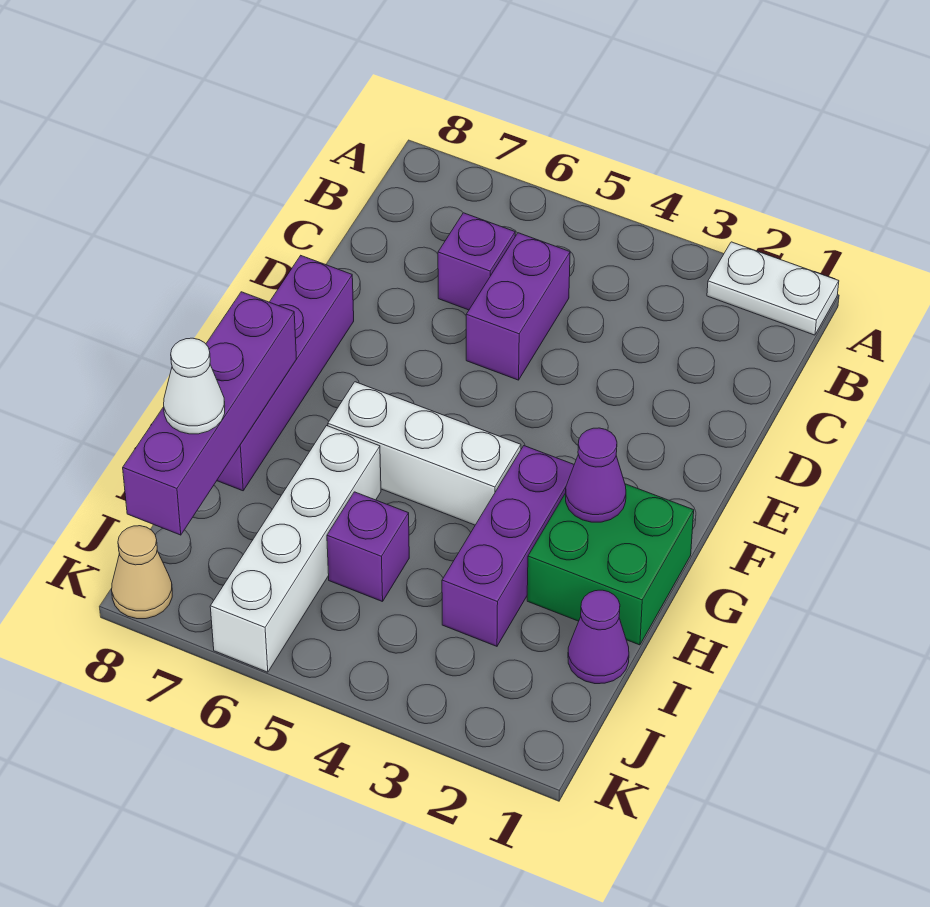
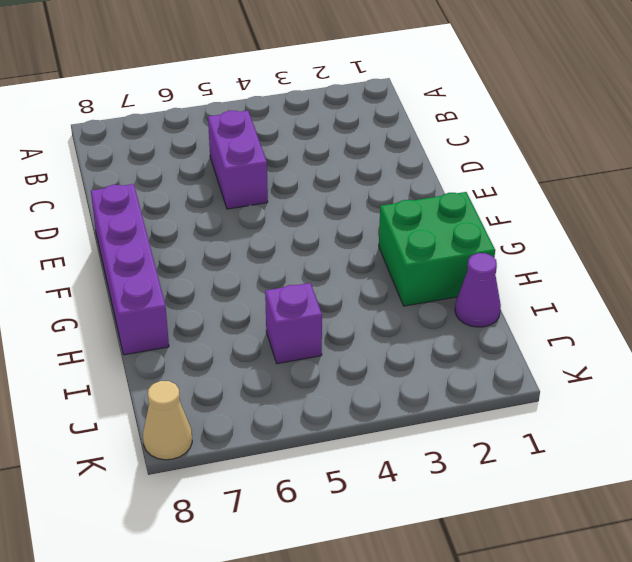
none -> white 1x2 plate [707,242,839,335]
none -> purple 1x1 brick [438,213,515,310]
none -> purple 1x3 brick [442,446,574,646]

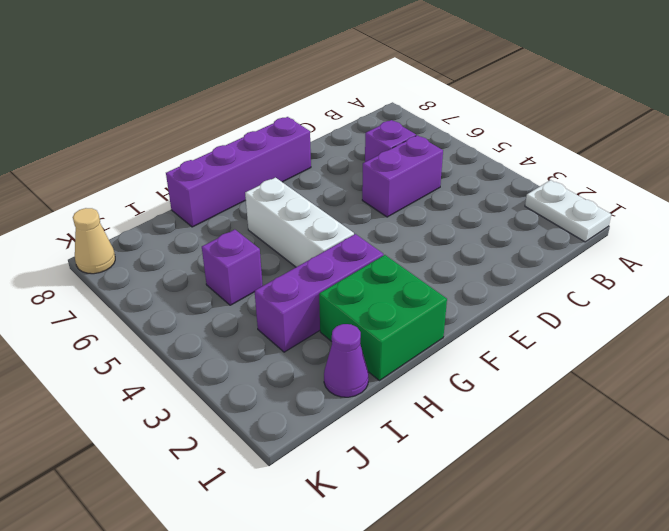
none -> white 1x4 brick [210,426,381,672]
none -> purple 1x1 cone [566,428,626,522]
none -> purple 1x4 brick [123,292,296,535]

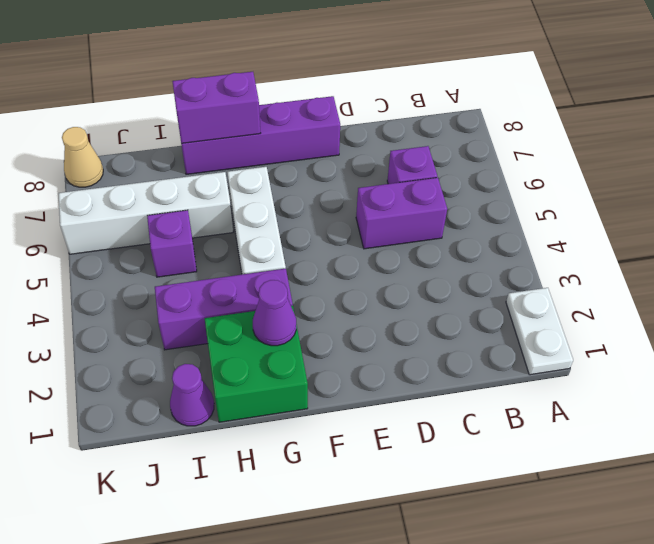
purple 1x2 brick [172,72,260,143] -> purple 1x4 brick [123,292,296,535]
none -> white 1x1 cone [164,338,225,434]

